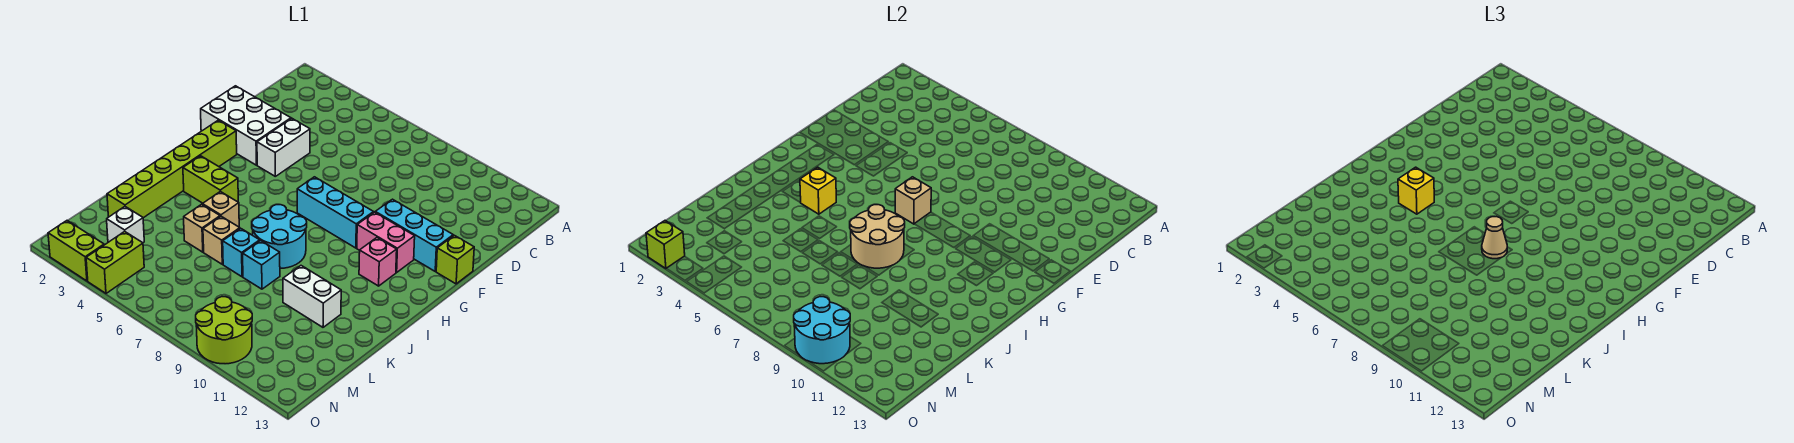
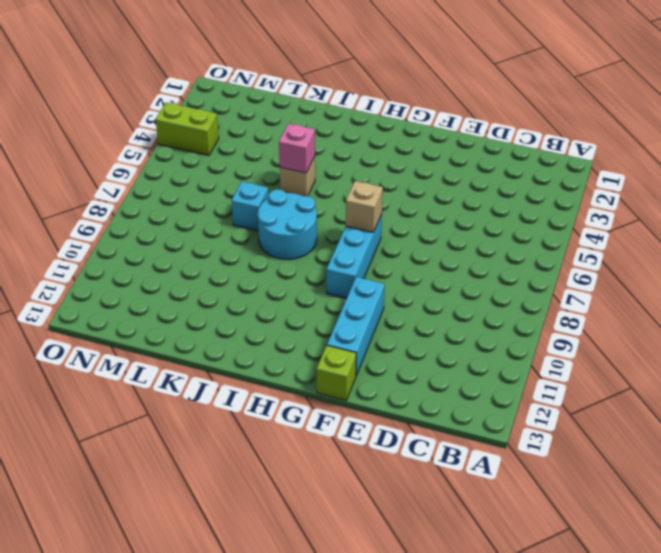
pink 1x1 brick [279,123,315,173] -> pink 1x1 brick moved to [359,238,397,286]
none -> white 2x3 brick [201,86,291,165]
none -> white 1x2 brick [257,119,310,177]
none -> lime 1x6 brick [107,120,237,218]

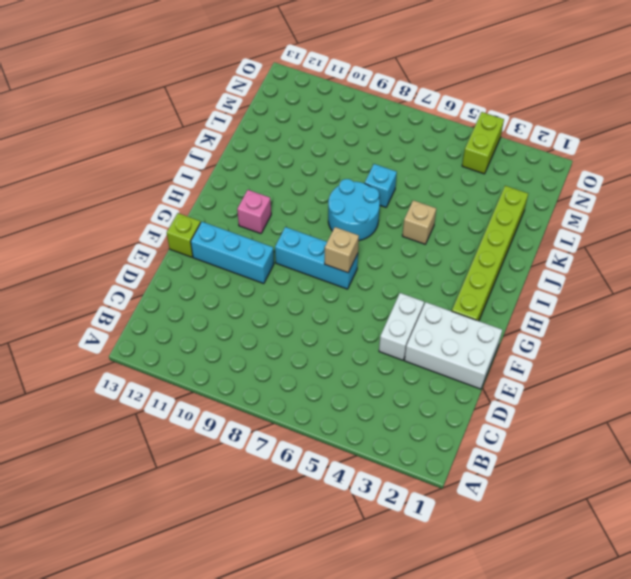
none -> pink 1x2 brick [357,212,415,272]
none -> lime 1x2 brick [183,156,238,203]
none -> tan 1x1 brick [184,204,220,252]

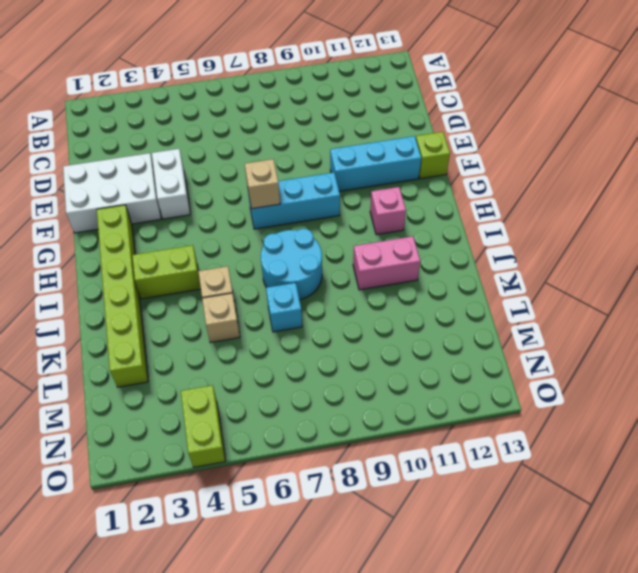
pink 1x2 brick [353,236,420,290] -> pink 1x2 brick moved to [357,212,415,272]
none -> tan 1x1 brick [203,216,240,264]
none -> cyan 1x1 brick [243,241,280,289]
none -> white 1x2 brick [283,266,341,327]

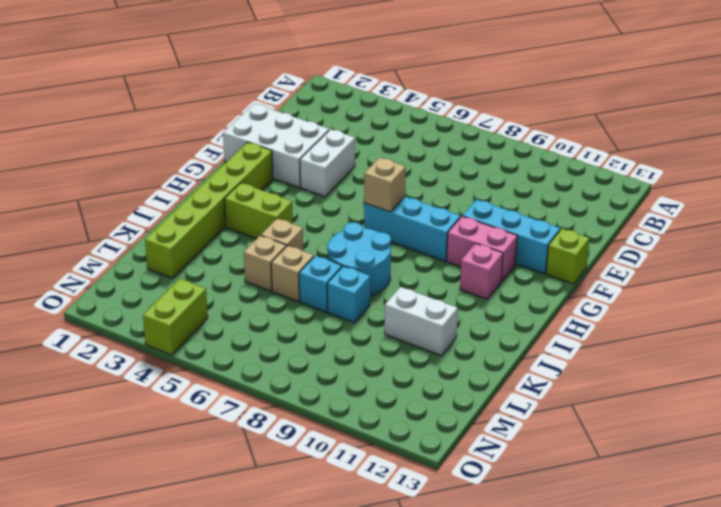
none -> white 1x1 brick [107,207,144,243]
none -> lime 2x2 round brick [196,297,252,364]
none -> lime 1x2 brick [48,221,104,281]

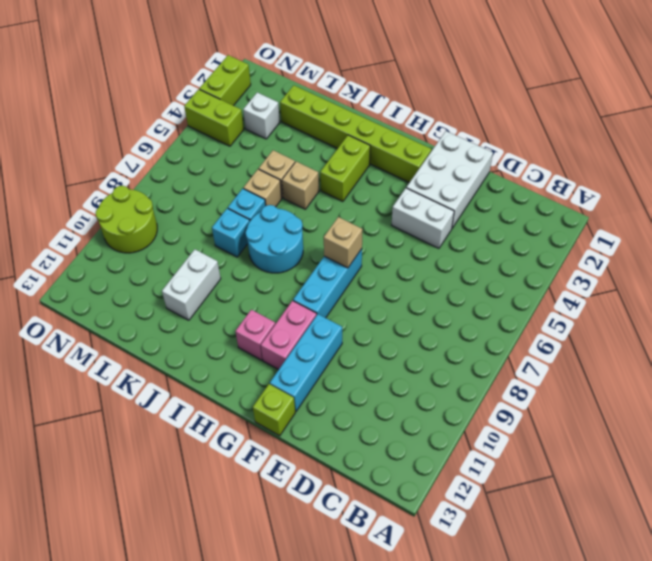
none -> yellow 1x1 brick [800,167,836,214]
none -> tan 2x2 round brick [850,205,905,268]
none -> cyan 2x2 round brick [794,297,850,364]

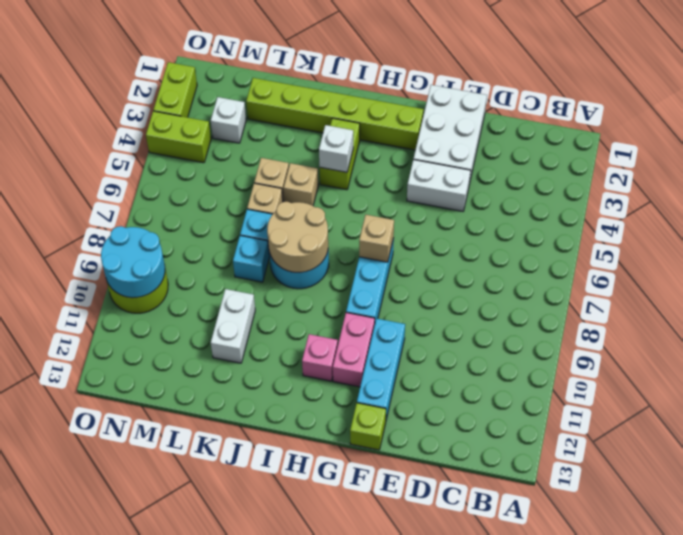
white 1x1 brick [319,125,353,172] -> yellow 1x1 brick [800,167,836,214]
none -> lime 1x1 brick [646,221,685,268]
none -> yellow 1x1 brick [1398,167,1434,214]
none -> tan 1x1 cone [1482,217,1507,259]

